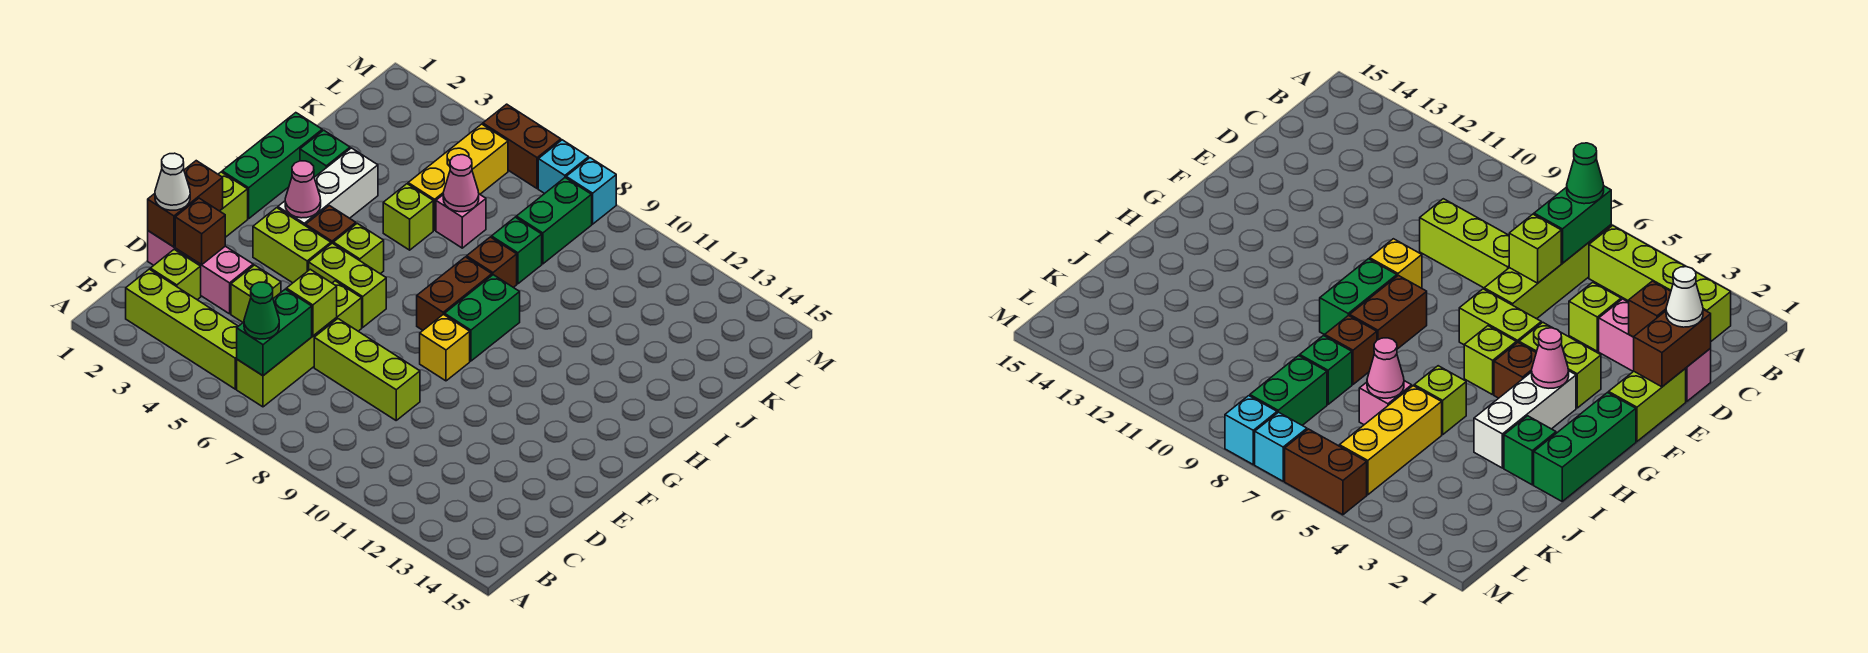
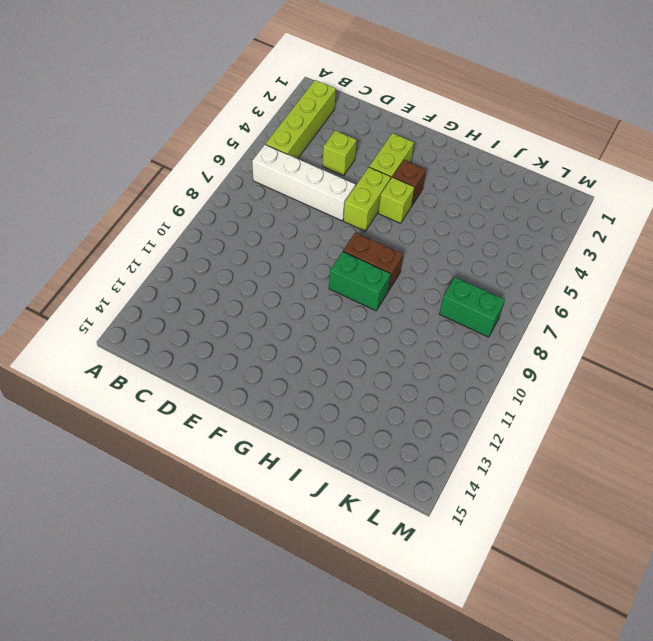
white 1x4 brick [252,145,355,221] -> lime 1x4 brick [237,281,362,407]
none -> lime 1x1 brick [150,249,201,300]
none -> pink 1x3 brick [148,231,253,314]
none -> lime 1x3 brick [314,319,420,420]
none -> lime 1x2 brick [218,172,248,237]

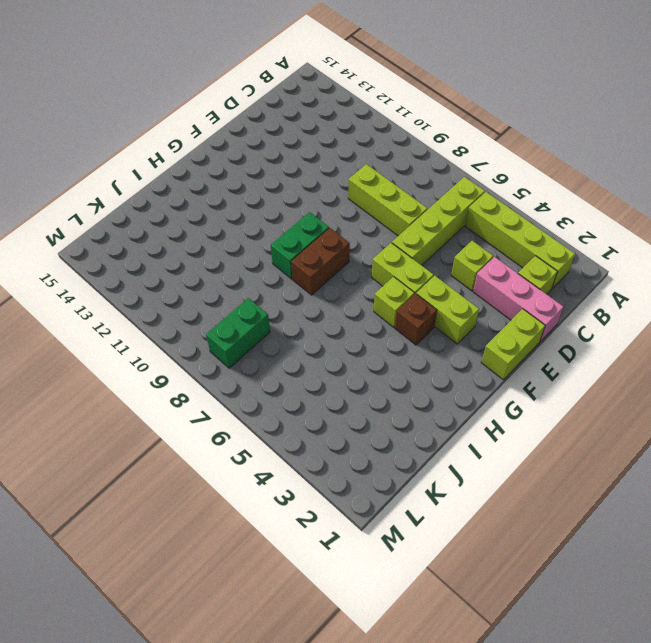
none -> yellow 1x1 brick [420,314,470,381]
none -> green 1x3 brick [222,113,322,219]
none -> white 1x3 brick [278,148,378,226]
none -> green 1x1 brick [300,130,350,177]

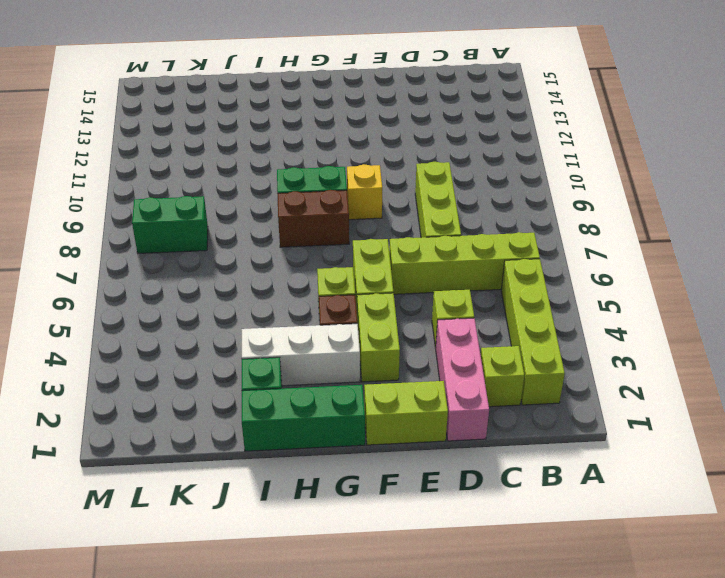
none -> lime 1x1 brick [383,184,433,250]
none -> brown 1x1 brick [467,237,517,287]
none -> yellow 1x3 brick [408,124,508,230]
none -> pink 1x1 brick [436,194,486,248]

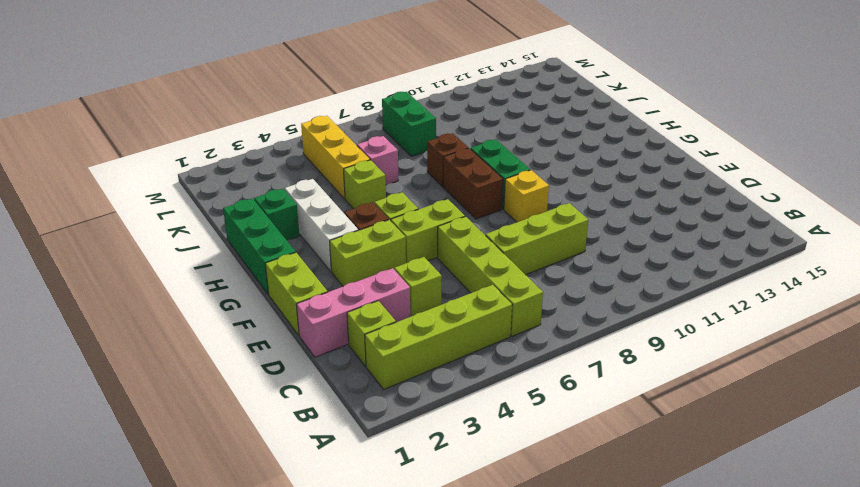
none -> green 1x1 brick [492,217,542,284]
none -> brown 1x2 brick [483,104,561,188]
none -> cyan 1x1 brick [538,140,589,193]
none -> cyan 1x1 brick [566,158,616,224]

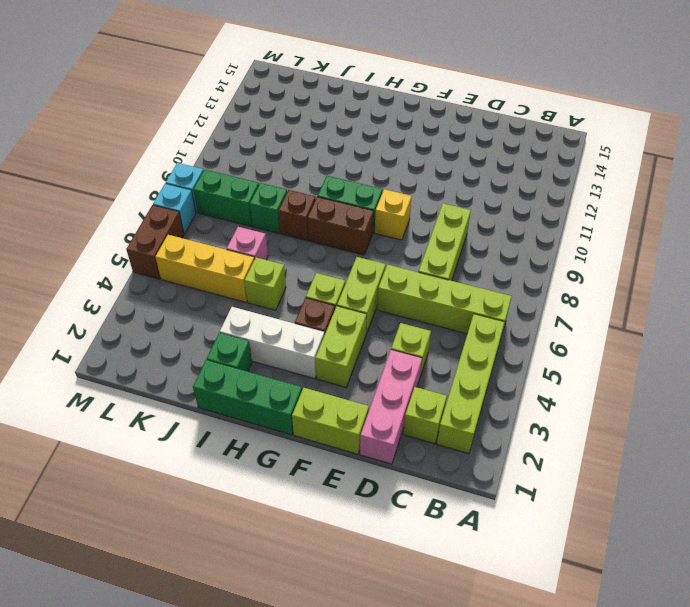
none -> green 1x2 brick [237,289,312,376]
none -> brown 1x2 brick [148,161,223,247]
none -> brown 1x1 brick [175,198,225,265]
none -> lime 1x1 brick [286,269,337,336]

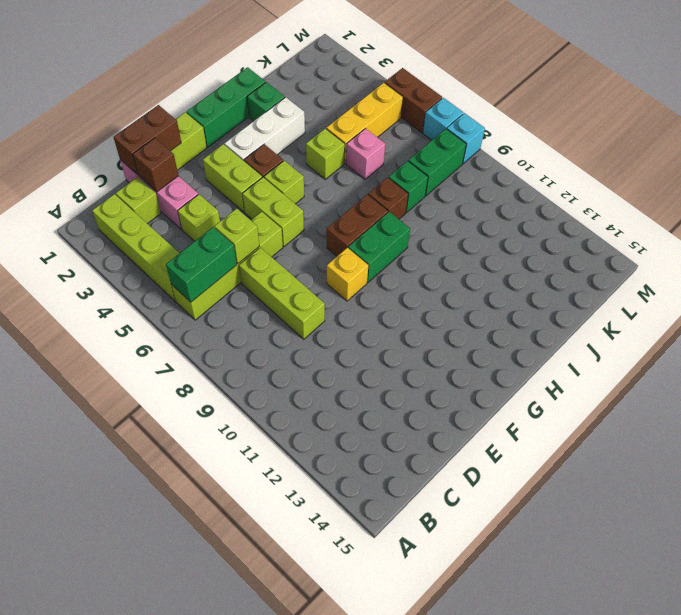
none -> pink 1x1 cone [285,161,321,218]
none -> pink 1x1 cone [443,155,479,212]
none -> green 1x1 cone [244,282,279,339]
none -> white 1x1 cone [155,153,190,210]

